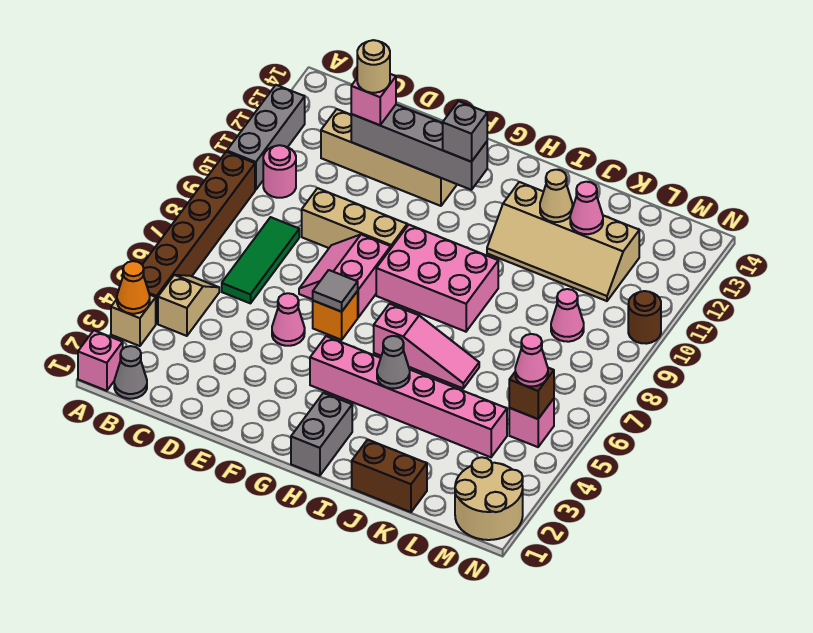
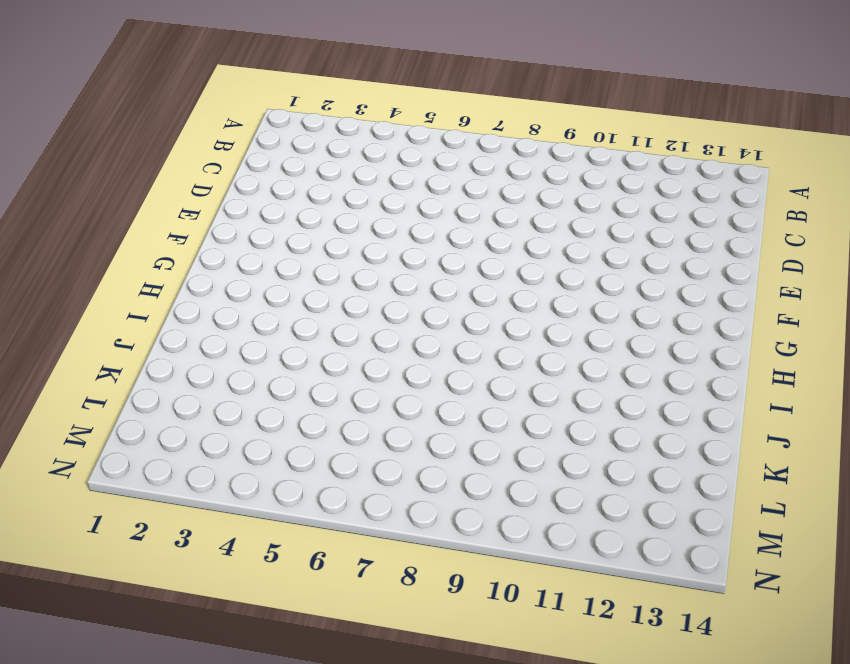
none -> pink 1x1 brick [78,330,123,391]
none -> tan 1x1 brick [111,295,156,346]
none -> brown 1x6 brick [142,152,255,324]
none -> grey 1x3 brick [227,85,305,190]

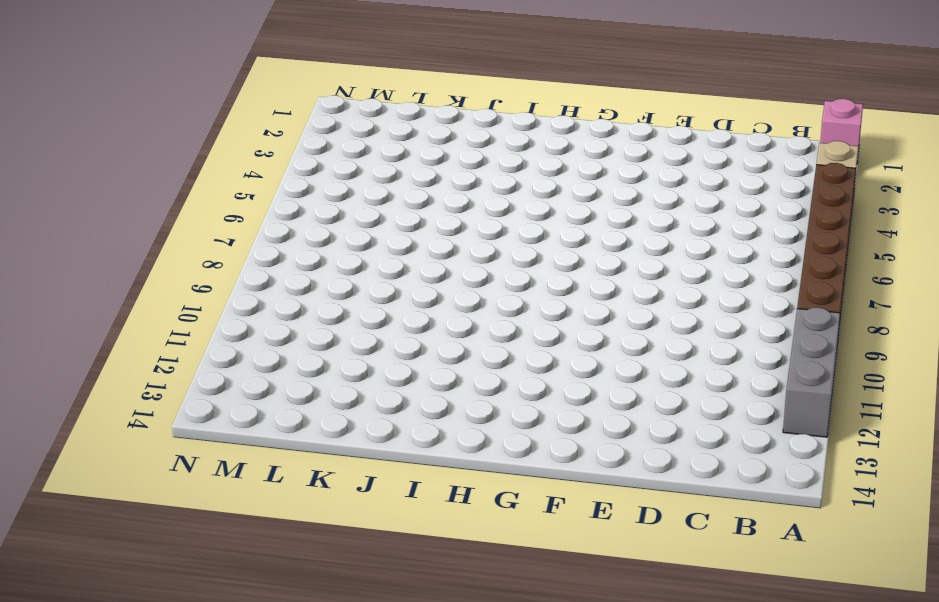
none -> grey 1x1 cone [114,346,147,399]
none -> tan 1x2 slope [158,275,219,336]
none -> pink 1x1 round brick [263,145,296,198]
none -> green 1x3 tile [222,217,299,303]

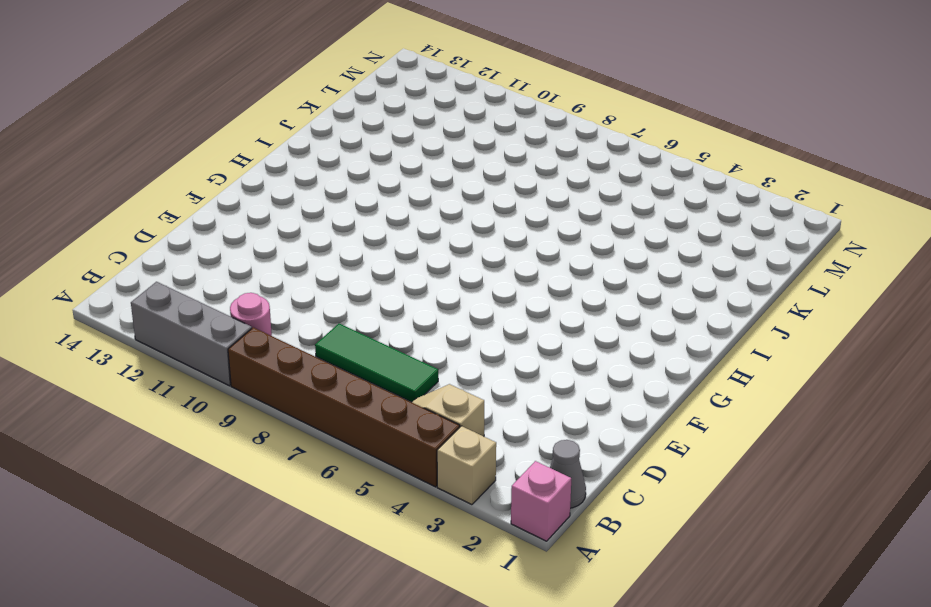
none -> tan 1x4 brick [321,109,457,206]
none -> tan 1x3 brick [302,188,407,248]
none -> pink 1x1 cone [272,293,305,346]
none -> pink 2x2 slope [299,235,391,317]

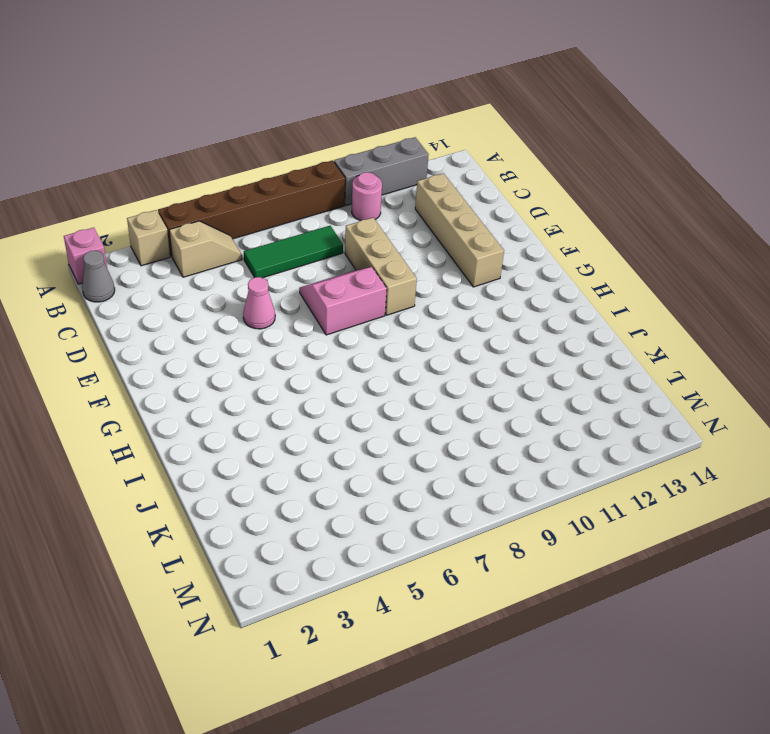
none -> orange 1x1 brick [313,291,358,340]
none -> pink 1x6 brick [310,336,507,457]
none -> pink 2x3 brick [376,225,498,332]
none -> grey 1x2 brick [291,393,352,476]

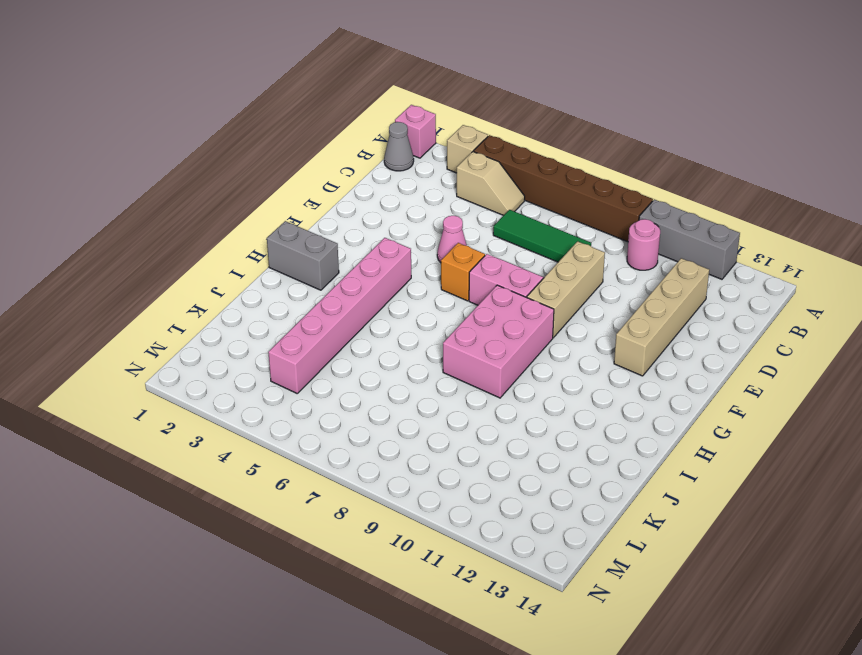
none -> pink 1x3 slope [374,304,479,388]
none -> tan 2x4 slope [487,182,639,301]
none -> brown 1x2 brick [352,440,427,512]
none -> pink 1x1 cone [551,289,584,342]

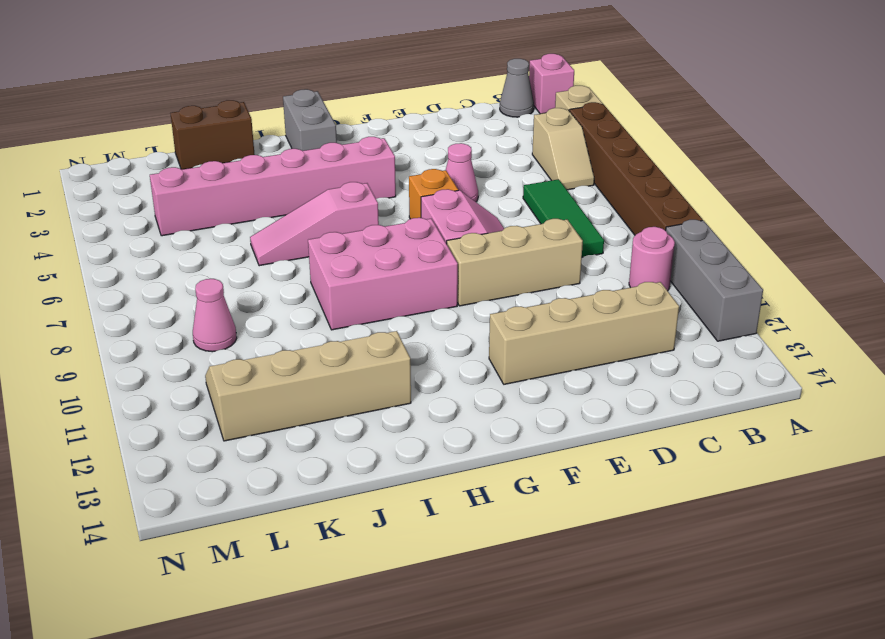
none -> tan 2x2 round brick [455,457,523,540]
none -> pink 1x1 brick [509,399,554,447]
none -> brown 1x1 round brick [628,291,661,344]
none -> orange 1x1 cone [117,261,150,314]

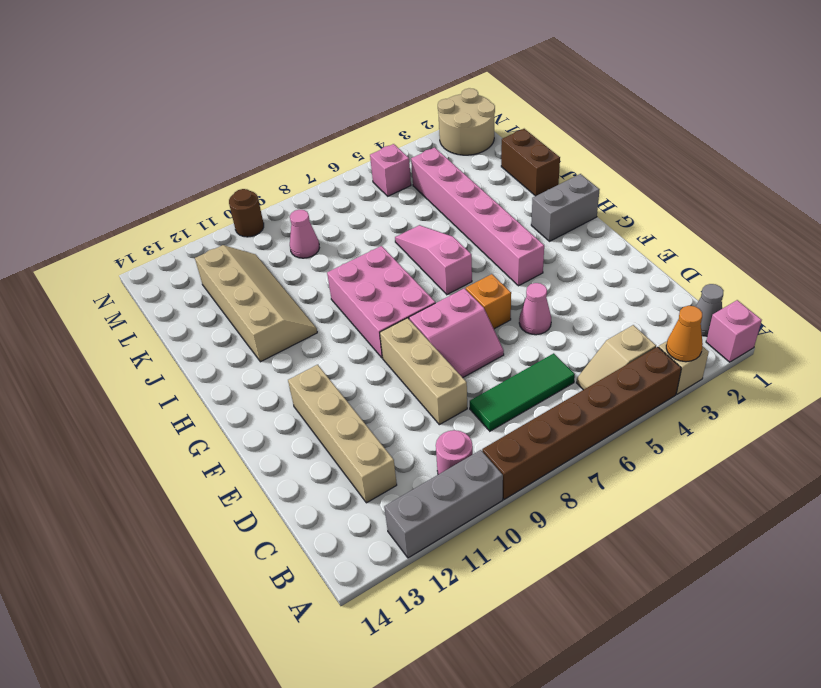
none -> grey 1x4 brick [351,105,487,190]
none -> grey 1x1 tile [313,270,358,312]
none -> grey 1x1 cone [377,336,410,388]
none -> tan 1x1 cone [540,170,573,222]

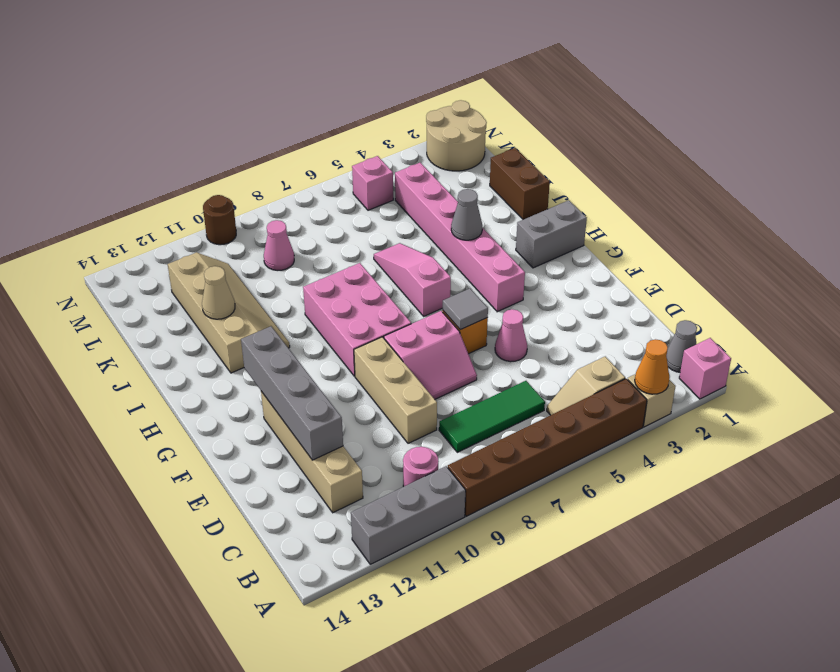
none -> pink 1x1 cone [570,182,603,234]
none -> brown 1x1 brick [509,368,554,419]
none -> pink 1x1 brick [351,74,396,125]
none -> grey 1x1 brick [443,101,487,162]

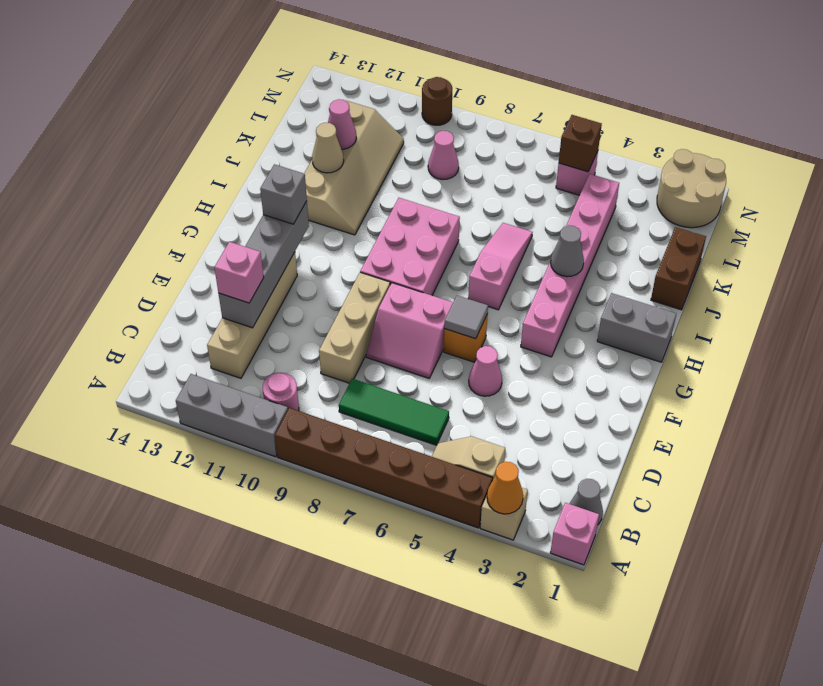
none -> pink 1x1 cone [515,334,548,386]
none -> tan 1x1 round brick [357,40,390,93]

